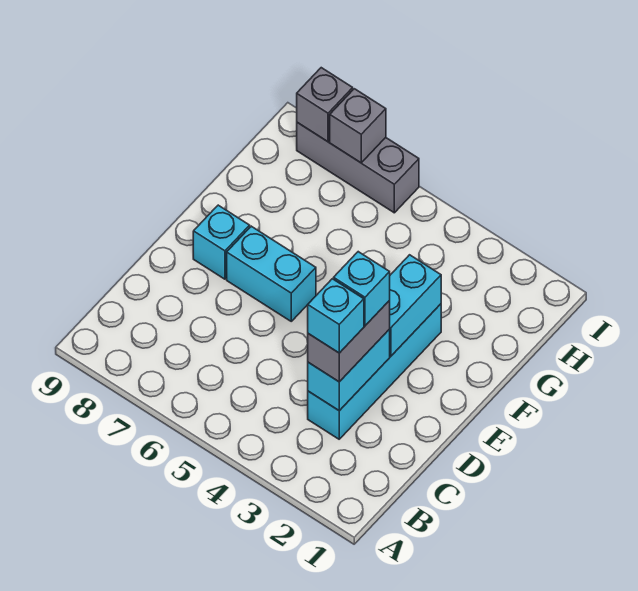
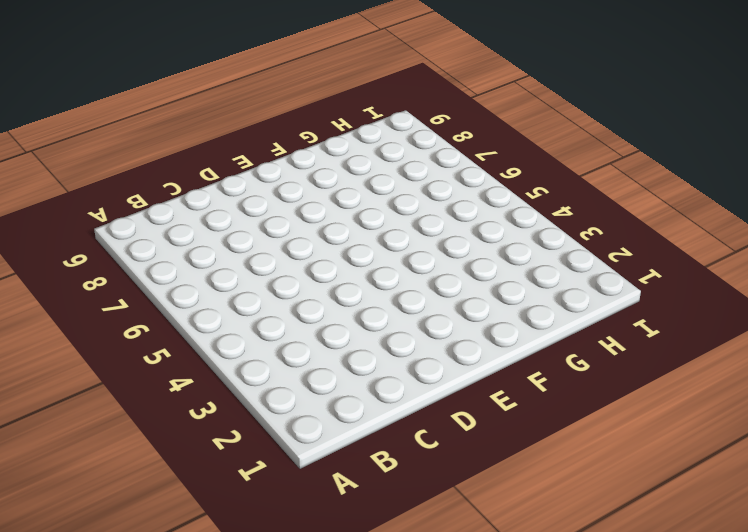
none -> cyan 1x4 brick [308,304,441,439]
none -> cyan 1x2 brick [227,226,316,321]

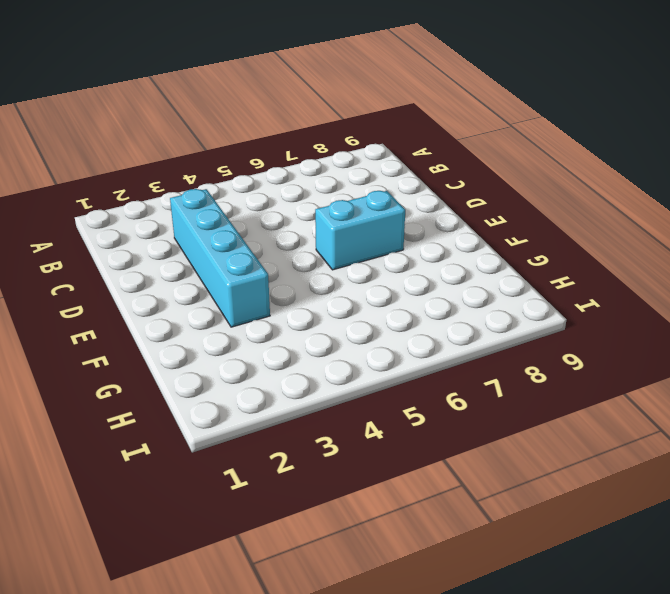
none -> cyan 1x1 brick [193,205,250,279]
none -> grey 1x3 brick [297,123,419,213]

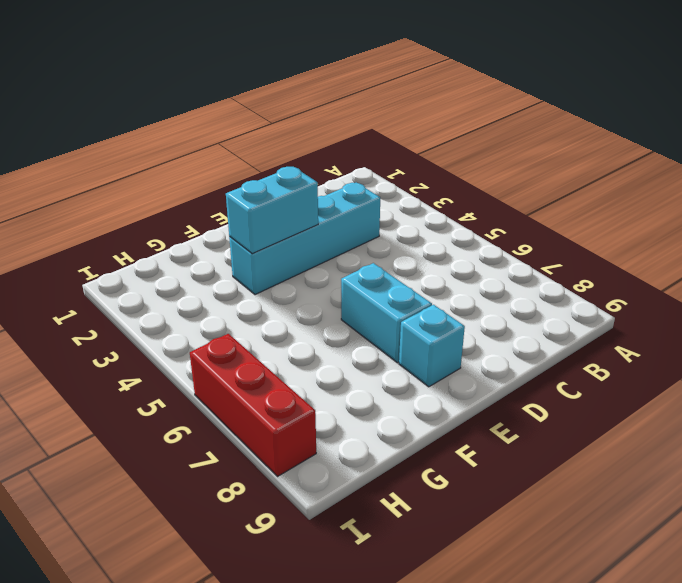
red 1x3 brick [190,334,316,477] -> grey 1x3 brick [297,123,419,213]
none -> cyan 1x2 brick [308,329,390,411]
none -> grey 1x1 brick [330,89,386,163]

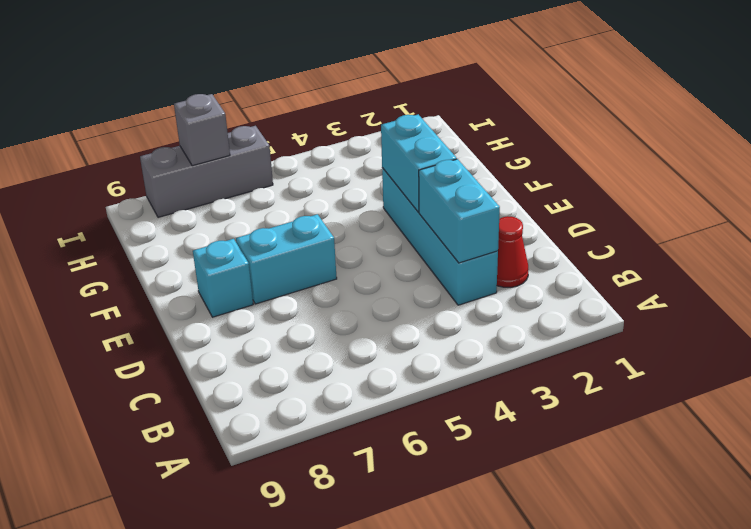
red 1x1 cone [497,216,529,287] -> none
none -> grey 1x1 brick [297,68,353,142]
none -> grey 1x2 brick [308,301,390,382]

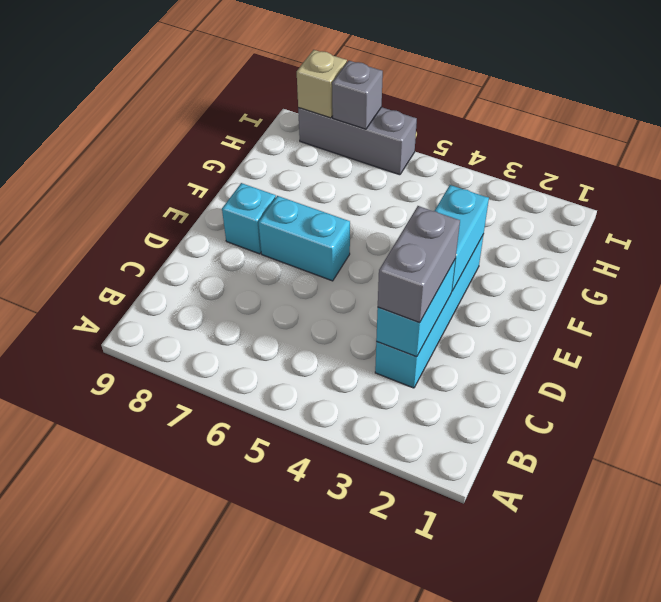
tan 1x1 brick [297,50,347,118] -> grey 1x1 brick [297,68,353,142]
none -> cyan 1x1 brick [308,279,364,353]
none -> cyan 1x1 brick [334,252,390,326]

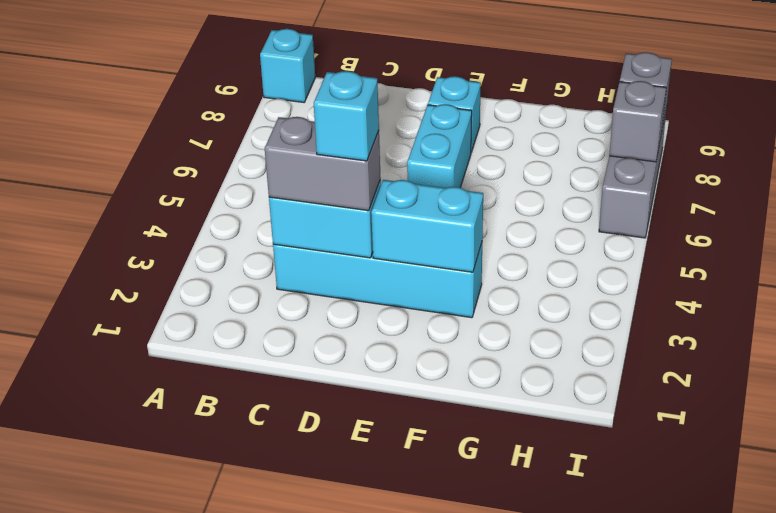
cyan 1x1 brick [260,29,315,102] -> cyan 1x1 brick moved to [308,279,364,353]

